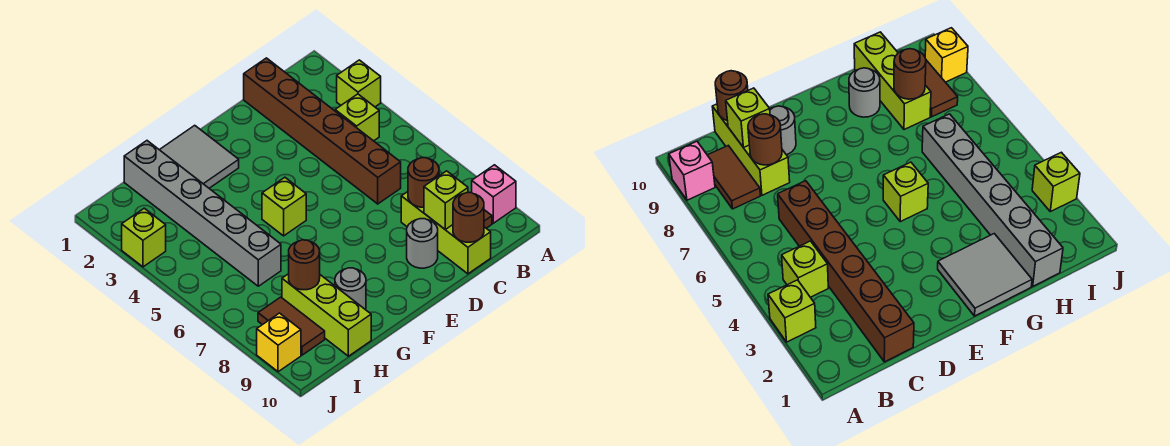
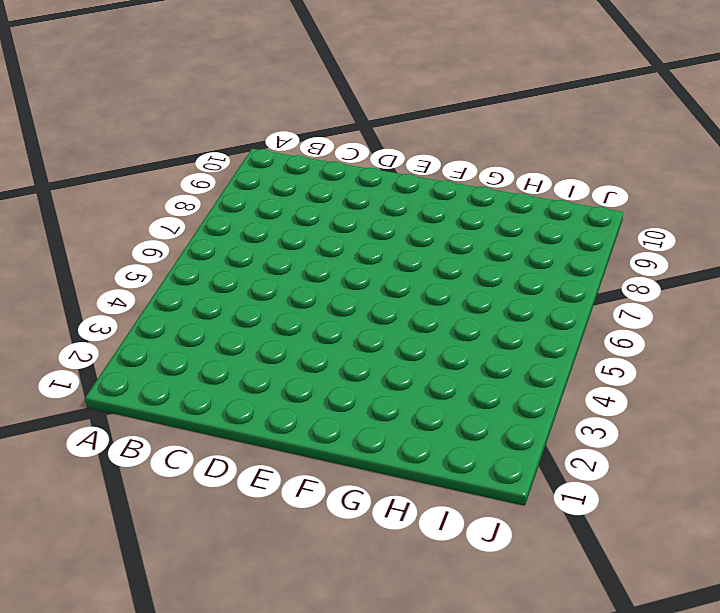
none -> lime 1x1 brick [337,60,381,107]
none -> pink 1x1 brick [472,165,516,223]
none -> lime 1x1 brick [335,94,379,141]

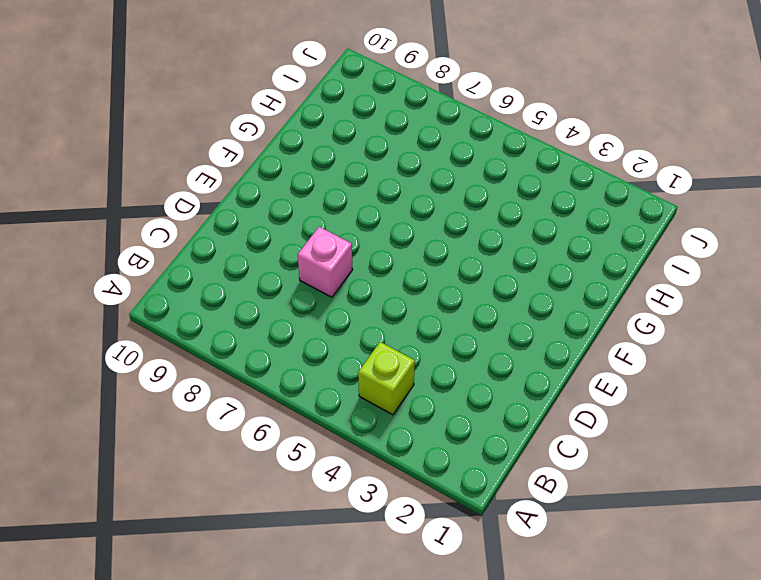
pink 1x1 brick [298,227,353,297] -> pink 1x1 brick moved to [472,165,516,223]
none -> lime 1x1 brick [337,60,381,107]
none -> brown 1x2 tile [708,146,760,209]
none -> brown 1x6 brick [244,58,401,204]

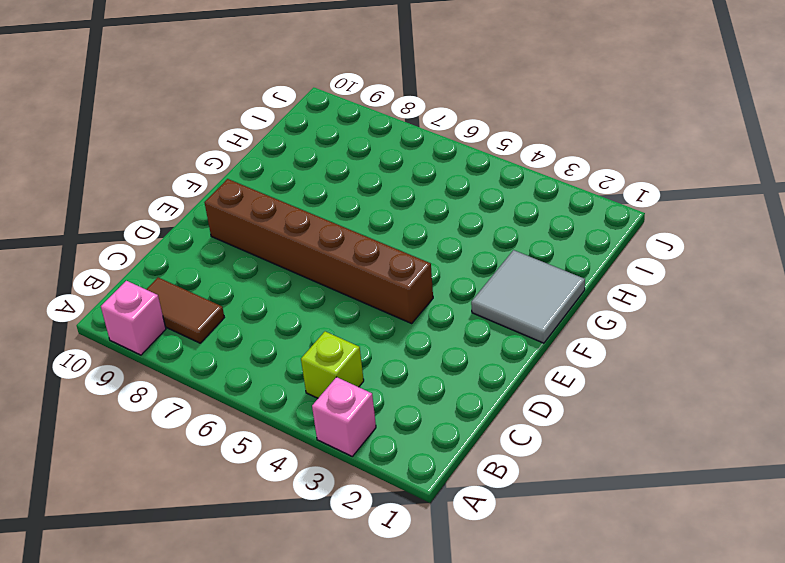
pink 1x1 brick [312,377,376,456] -> lime 1x1 brick [337,60,381,107]
brown 1x6 brick [204,179,433,323] -> brown 1x6 brick moved to [244,58,401,204]
none -> lime 1x3 brick [401,192,491,274]
none -> grey 1x1 round brick [407,219,438,268]
none -> lime 1x1 brick [262,177,306,236]

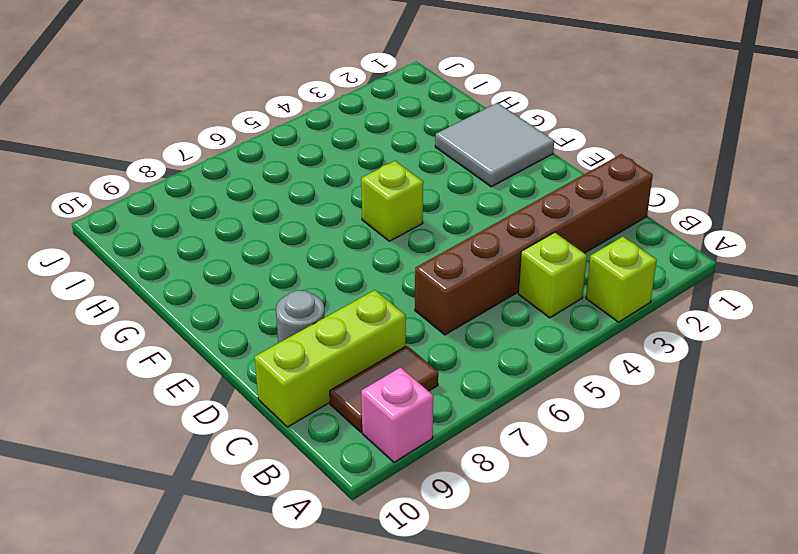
none -> grey 1x1 round brick [335,268,366,309]
none -> grey 1x6 brick [124,141,281,286]
none -> lime 1x3 brick [282,274,371,356]

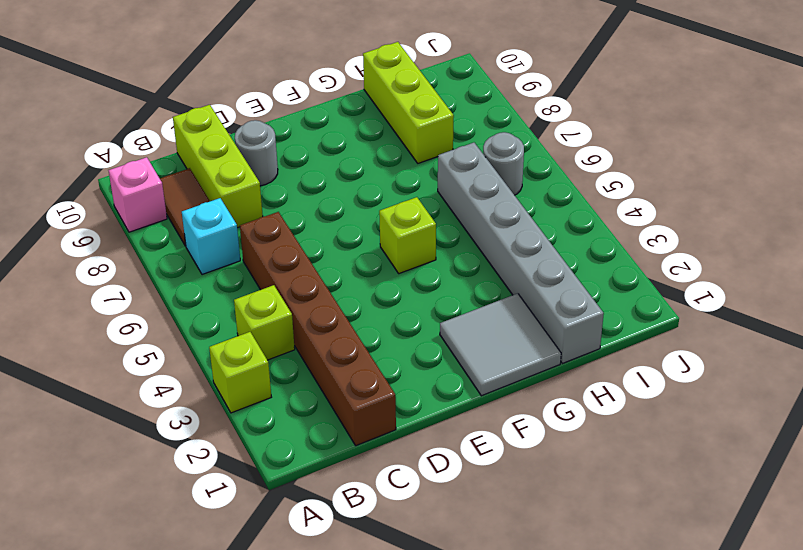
cyan 1x1 brick [182,198,240,275] -> none
grey 1x1 round brick [483,132,524,195] -> grey 1x1 round brick moved to [335,268,366,309]
none -> brown 1x2 tile [258,297,325,355]
none -> lime 1x1 brick [122,208,166,267]
none -> yellow 1x1 brick [257,313,301,372]

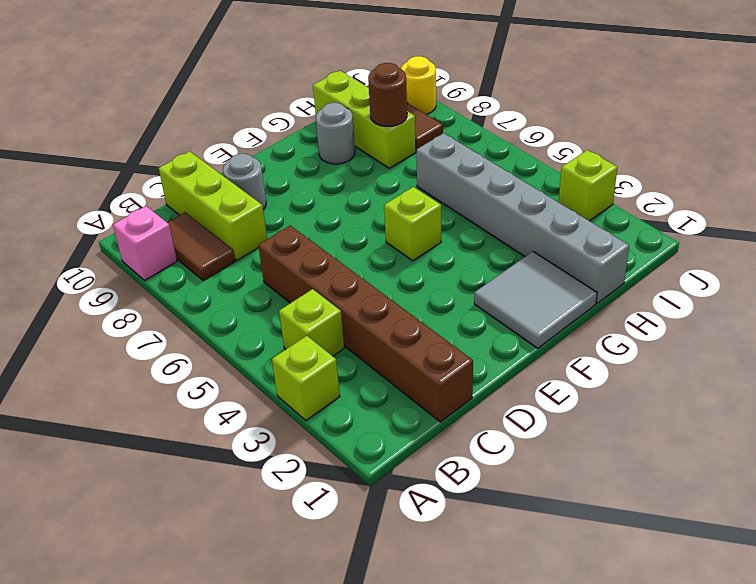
yellow 1x1 round brick [401,56,436,114] -> yellow 1x1 brick [257,313,301,372]
none -> brown 1x1 round brick [408,158,439,207]
none -> lime 1x1 brick [424,171,468,230]
none -> brown 1x1 round brick [453,193,484,242]

